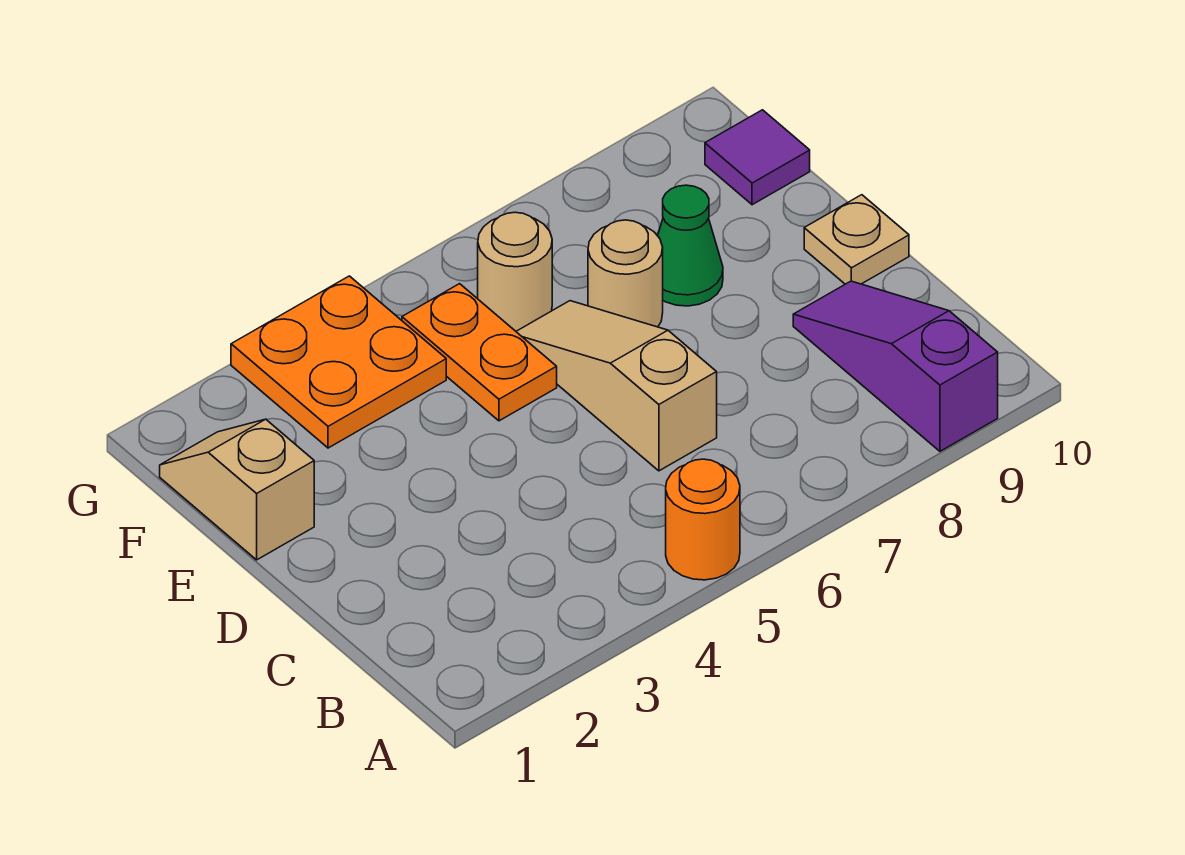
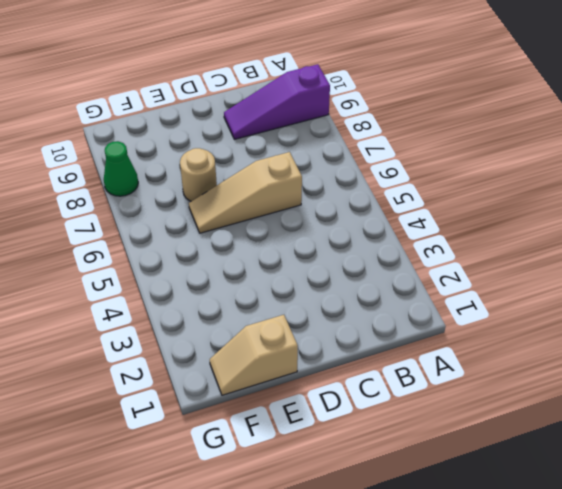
green 1x1 cone [104,141,138,196] -> green 1x1 cone moved to [658,185,723,306]
none -> orange 1x1 round brick [666,459,740,580]
none -> tan 1x1 plate [804,195,909,284]

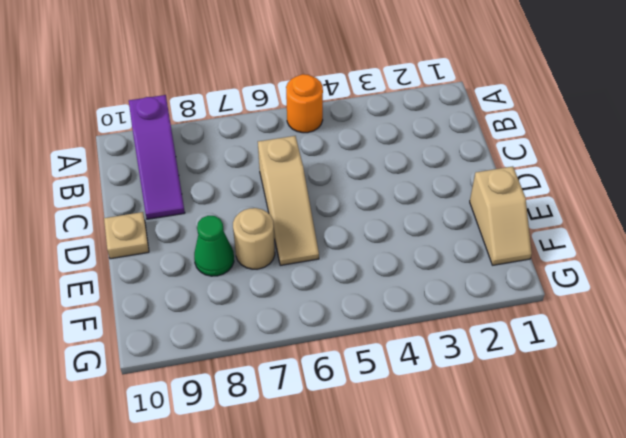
none -> orange 1x2 plate [402,284,557,421]
none -> orange 2x2 plate [231,276,446,448]

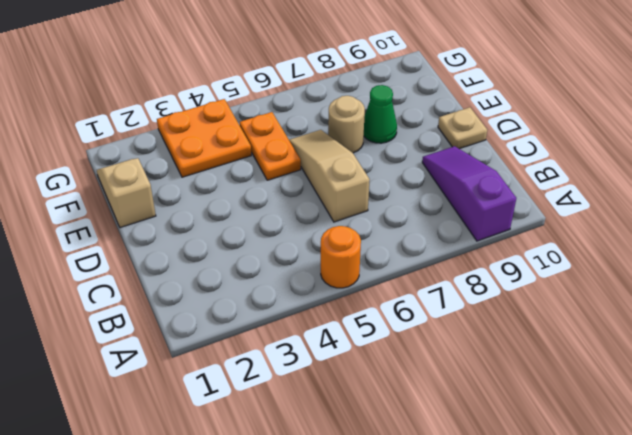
none -> tan 1x1 round brick [478,212,552,331]
none -> purple 1x1 tile [705,110,810,205]

